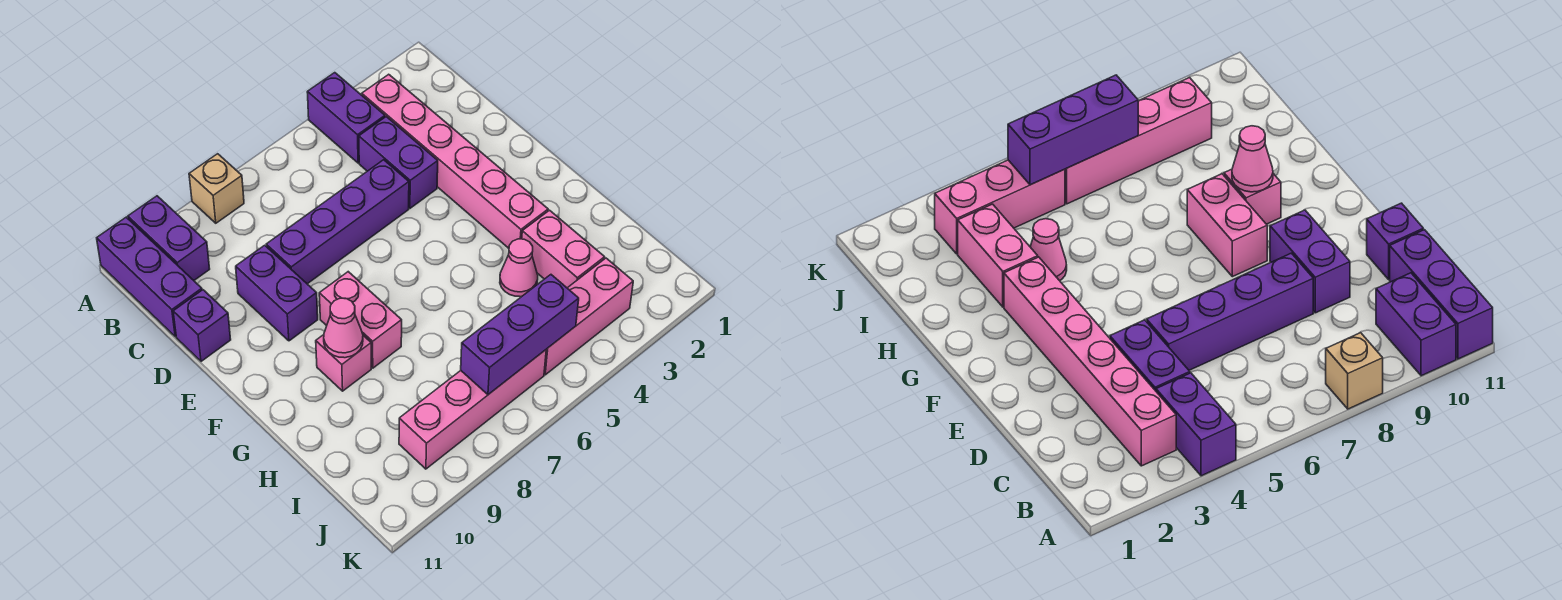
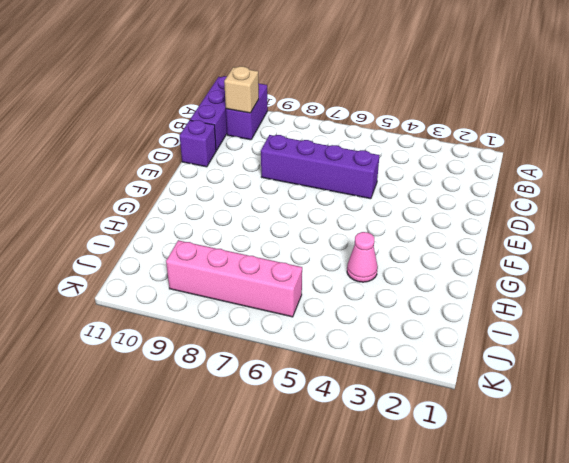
tan 1x1 brick [224,66,259,113] -> tan 1x1 brick moved to [189,154,244,223]
none -> purple 1x2 brick [307,73,385,163]
none -> pink 1x6 brick [362,74,548,248]
none -> purple 1x2 brick [359,117,438,208]

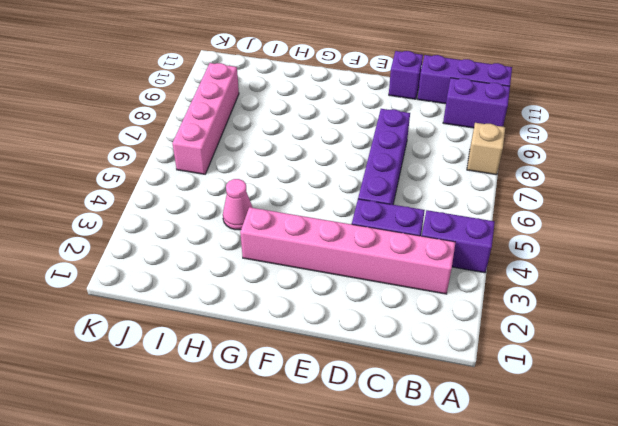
none -> purple 1x2 brick [236,245,318,341]
none -> pink 1x2 brick [319,272,402,368]
none -> pink 1x1 brick [316,335,371,391]

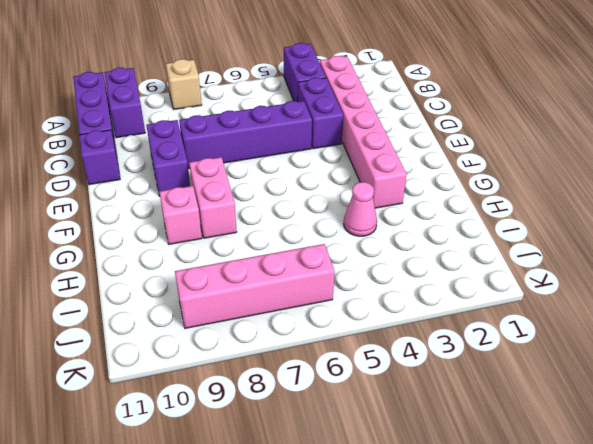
none -> pink 1x2 brick [522,210,605,288]
none -> pink 1x3 brick [544,258,633,375]
none -> pink 1x1 cone [324,298,363,358]

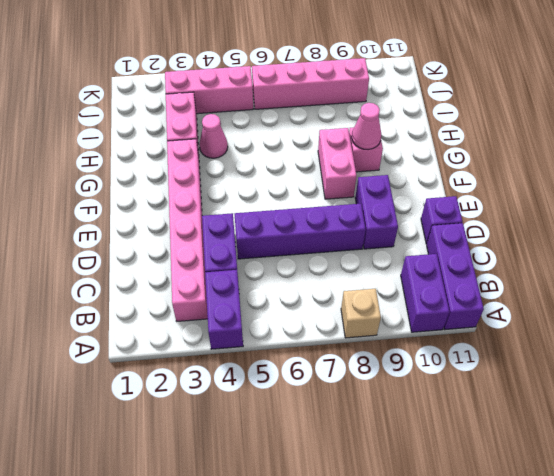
none -> purple 1x3 brick [461,275,579,395]

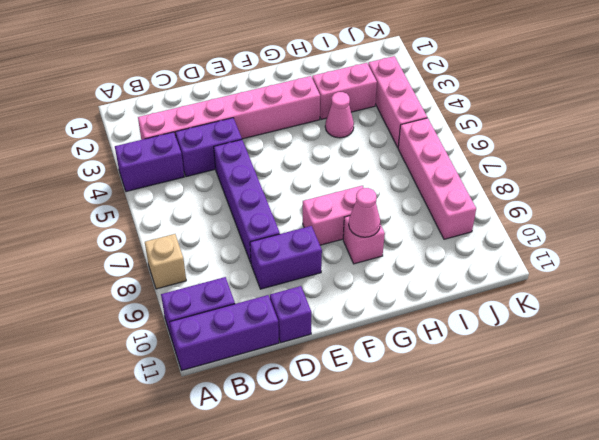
none -> purple 1x3 brick [461,275,579,395]

